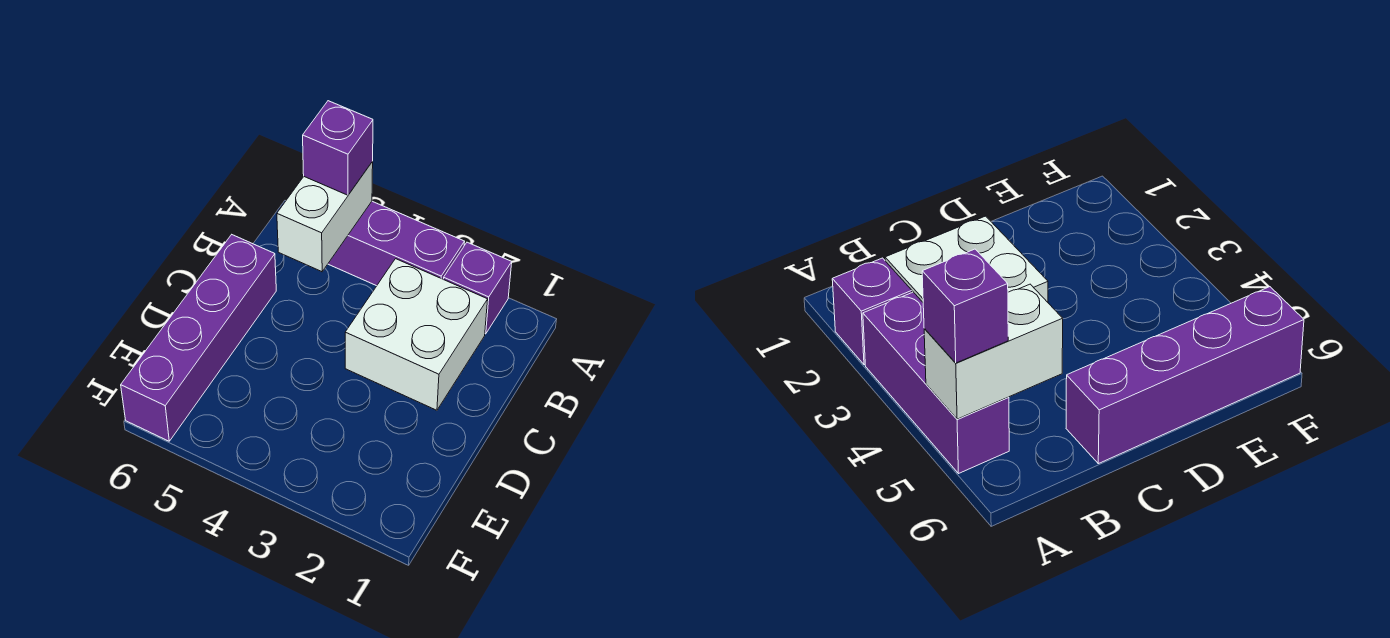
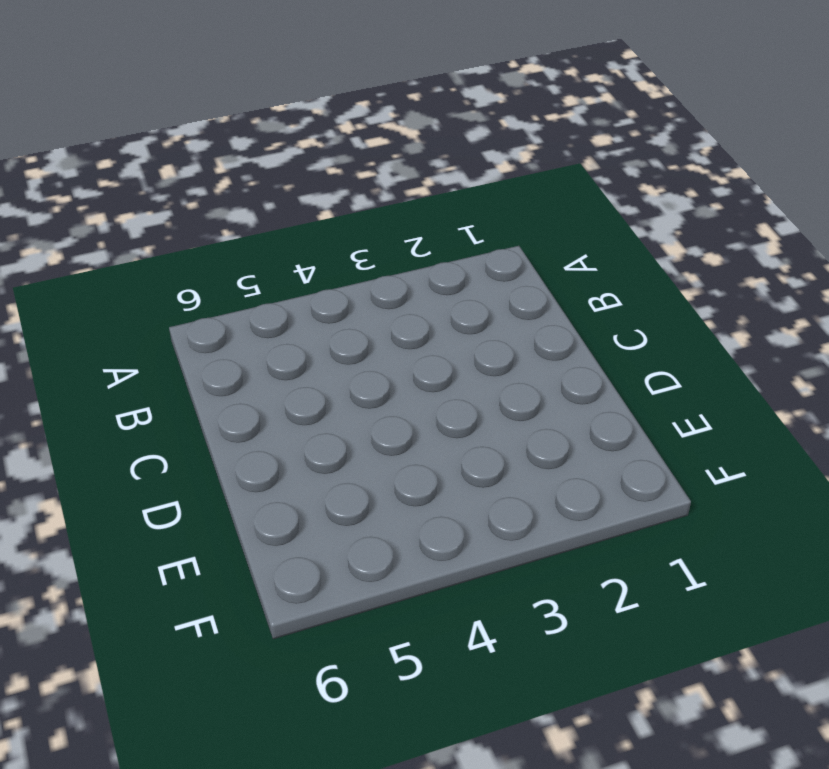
none -> purple 1x1 brick [443,242,512,334]
none -> purple 1x3 brick [328,201,465,286]

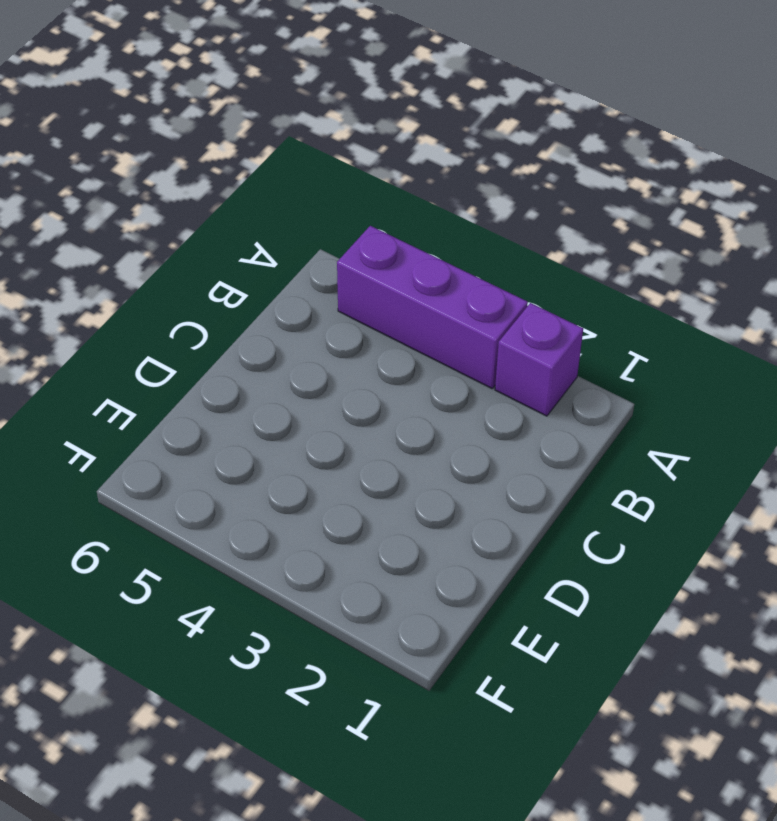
none -> white 2x2 brick [345,259,488,410]
none -> purple 1x4 brick [121,235,276,441]

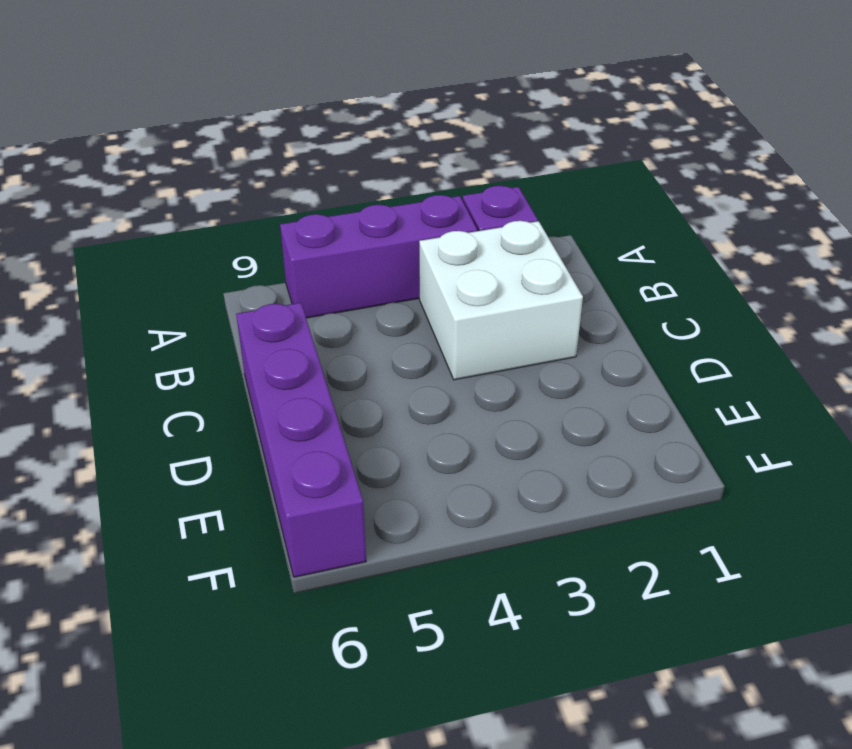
none -> white 1x2 brick [277,162,373,272]
none -> purple 1x1 brick [303,101,373,195]

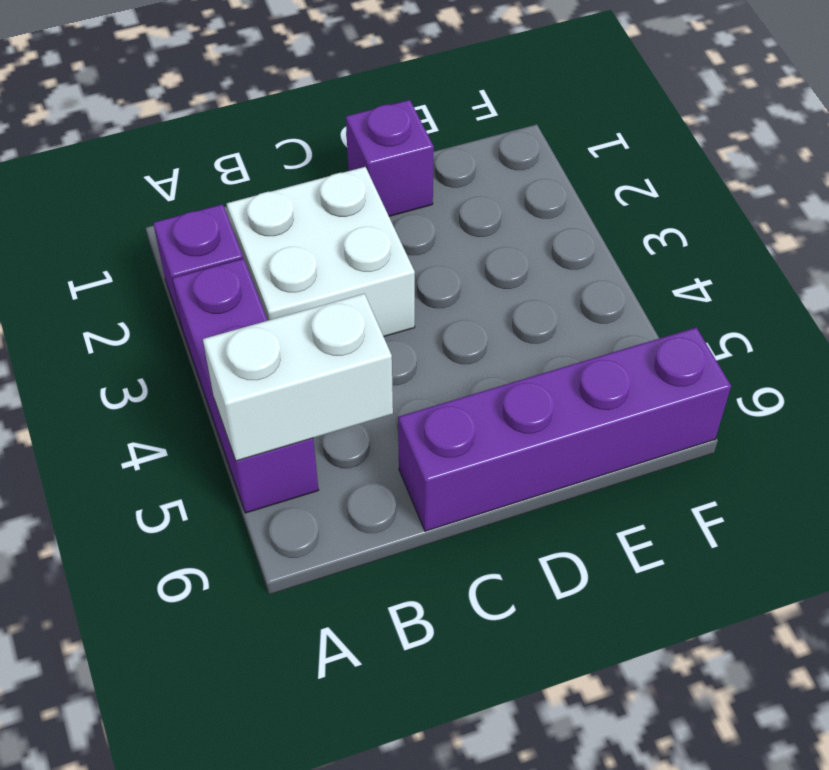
purple 1x1 brick [346,100,434,216] -> purple 1x1 brick moved to [303,101,373,195]

